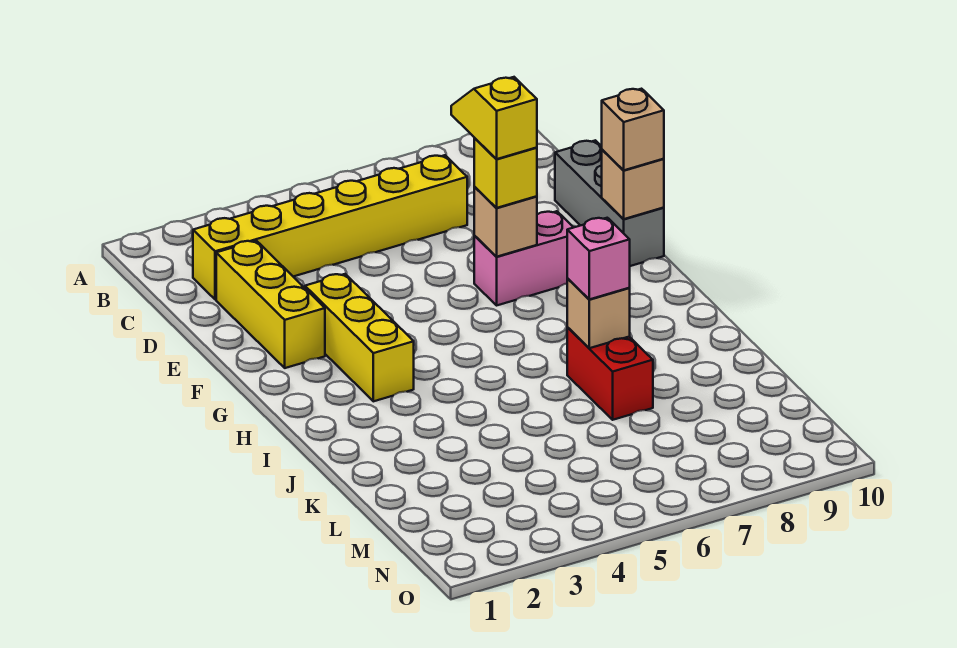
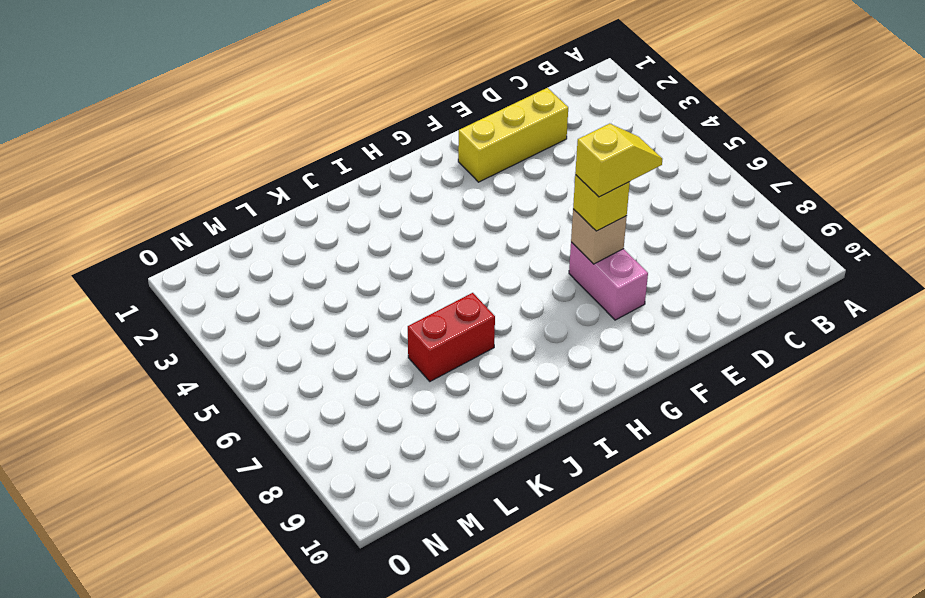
none -> yellow 1x6 brick [193,155,467,300]
none -> grey 1x3 brick [555,140,664,266]
none -> yellow 1x3 brick [305,274,414,401]

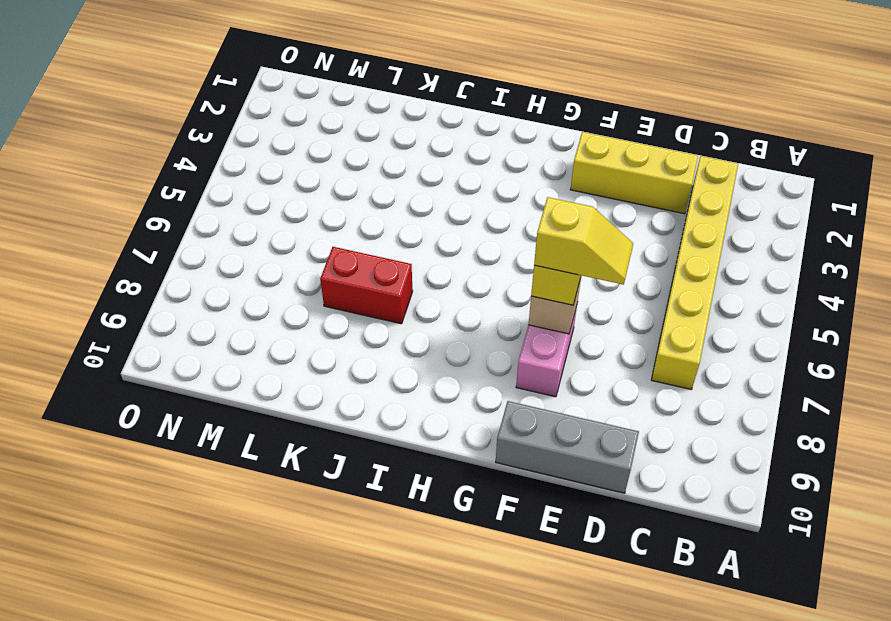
none -> yellow 1x3 brick [305,274,414,401]
none -> tan 1x1 brick [602,150,664,219]
none -> tan 1x1 brick [567,279,630,348]

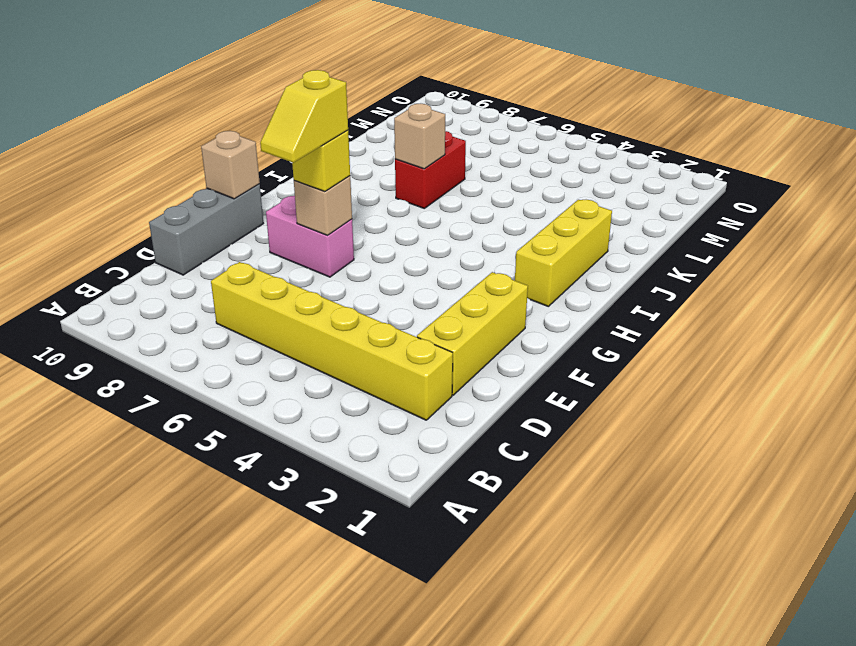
yellow 1x3 brick [515,200,612,306] -> yellow 1x3 brick moved to [305,274,414,401]
none -> tan 1x1 brick [602,89,664,170]
none -> pink 1x1 brick [567,218,630,299]

